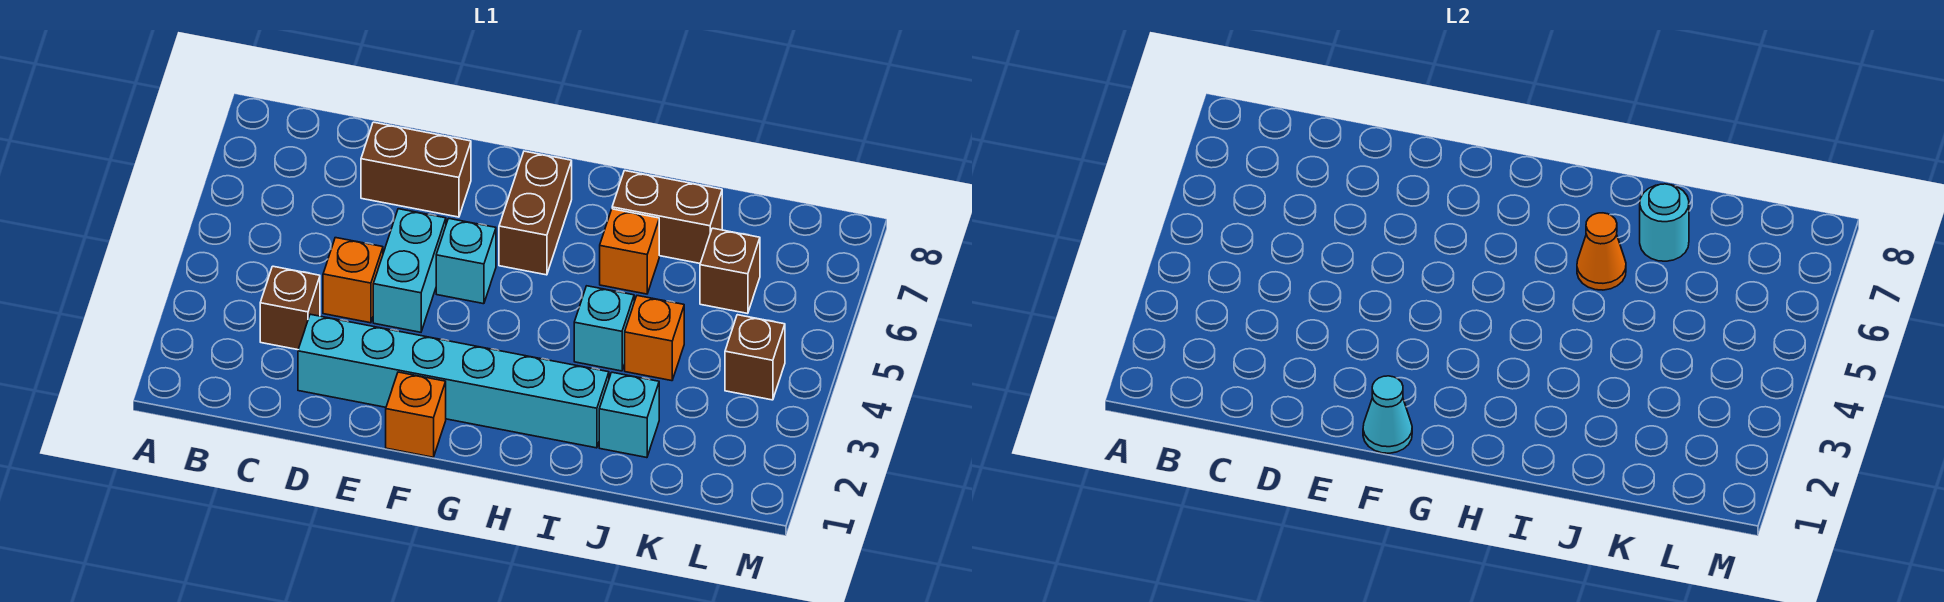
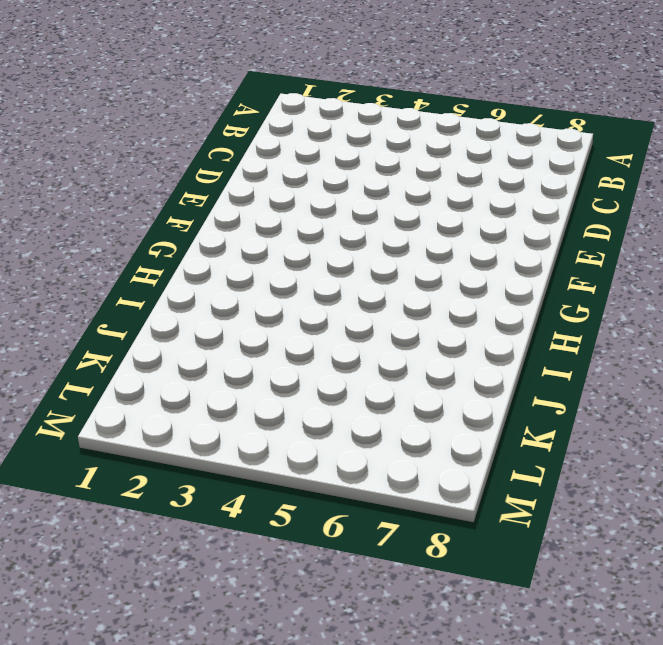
none -> brown 1x1 brick [260,266,320,350]
none -> cyan 1x6 brick [298,314,609,448]
none -> orange 1x1 brick [323,238,383,323]

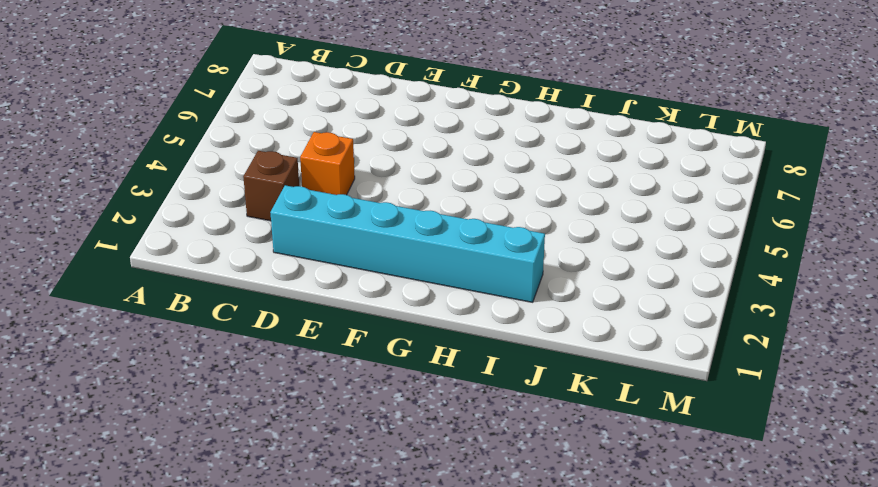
none -> brown 1x2 brick [361,122,471,217]
none -> cyan 1x2 brick [373,209,446,332]
none -> orange 1x1 brick [386,372,446,457]

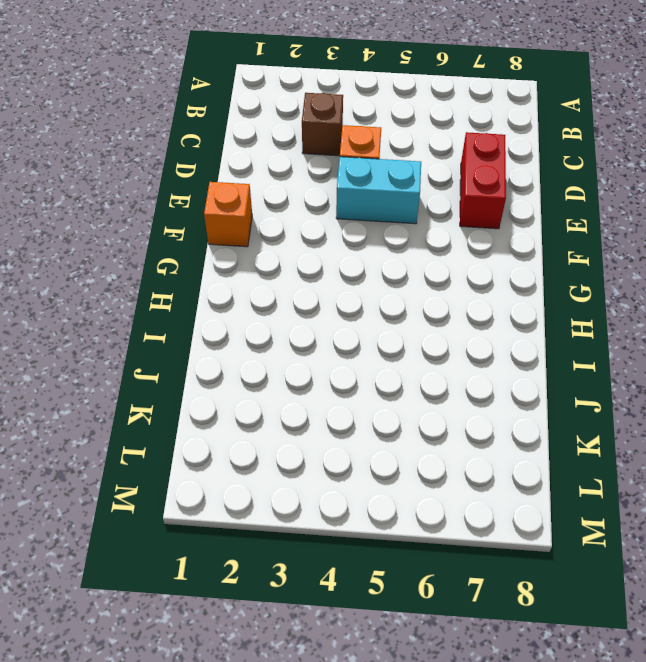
red 1x2 brick [460,132,506,229] -> brown 1x2 brick [361,122,471,217]
none -> cyan 1x6 brick [298,314,609,448]
none -> cyan 1x1 brick [436,218,496,304]
none -> brown 1x2 brick [499,151,572,275]

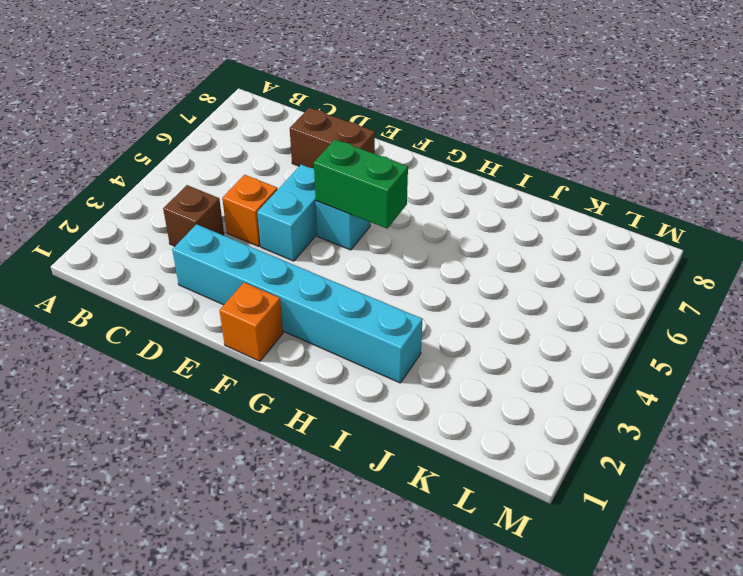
green 1x2 brick [314,140,408,228] -> none
none -> brown 1x2 brick [499,151,572,275]
none -> cyan 1x1 brick [574,286,634,371]
none -> orange 1x1 brick [600,209,659,294]

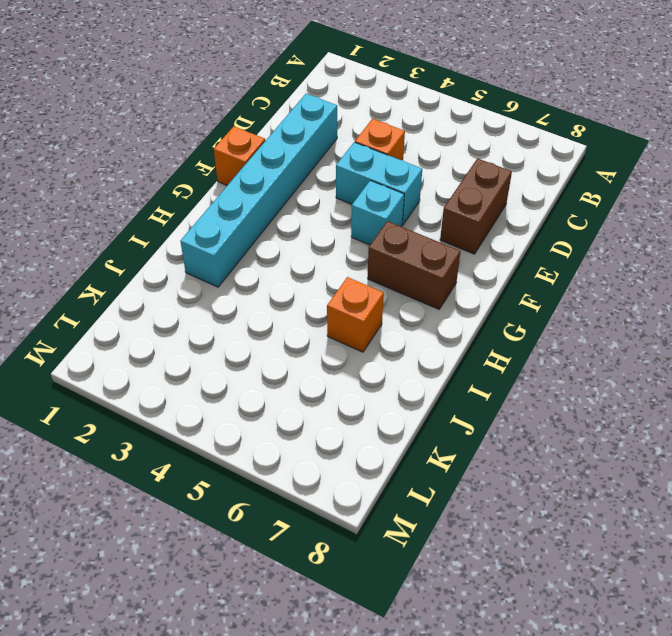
none -> brown 1x1 brick [260,266,320,350]
none -> cyan 1x1 brick [574,286,634,371]
none -> brown 1x2 brick [612,171,722,263]

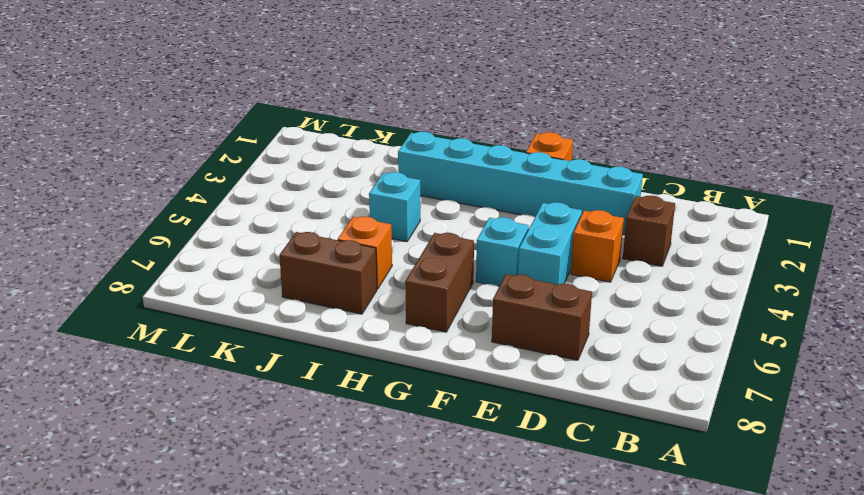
none -> cyan 1x1 brick [599,372,659,458]
none -> orange 1x1 brick [625,296,684,381]
none -> brown 1x1 brick [700,228,760,314]

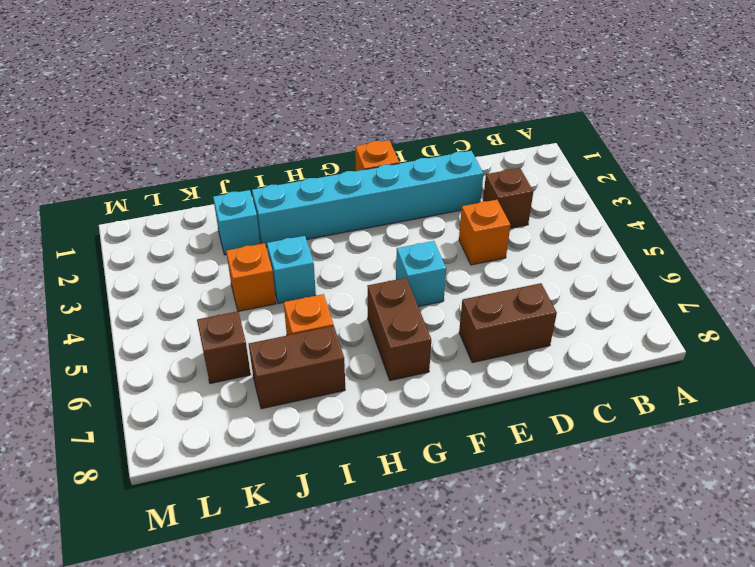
none -> cyan 1x2 brick [373,209,446,332]
none -> brown 1x1 brick [725,315,785,400]
none -> cyan 1x1 cone [1363,376,1412,453]

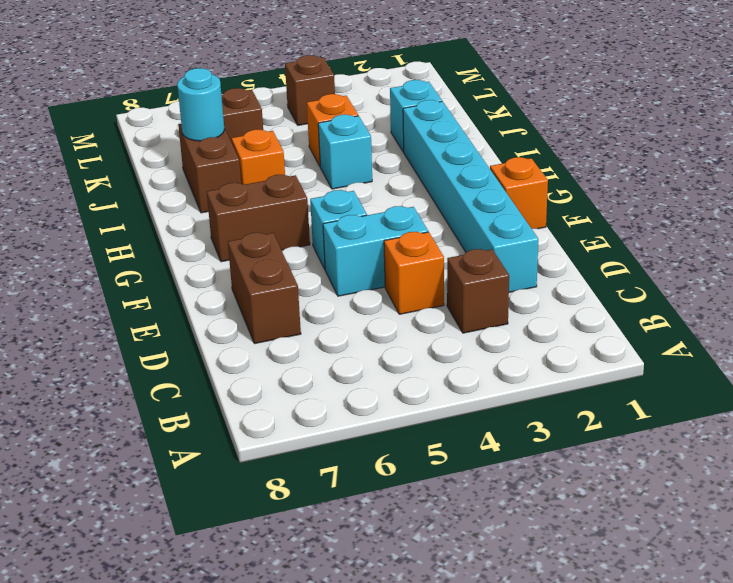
none -> cyan 1x1 cone [1363,376,1412,453]
none -> orange 1x1 cone [1577,213,1626,290]

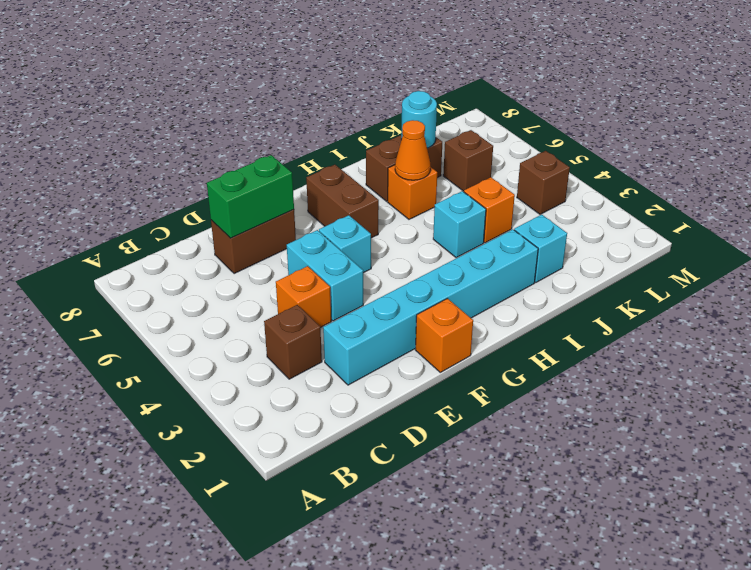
green 1x2 brick [207,155,294,238] -> none
none -> cyan 1x1 cone [1363,376,1412,453]

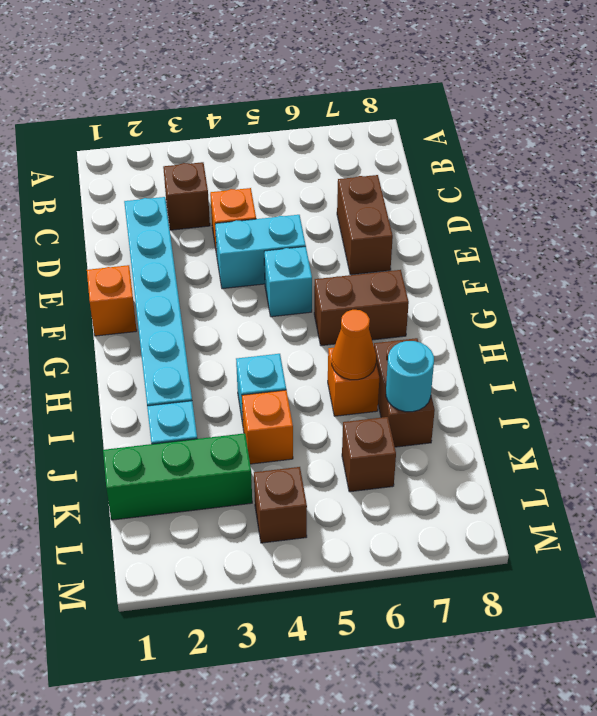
green 1x3 brick [103,433,252,520] -> none
none -> cyan 1x1 cone [1363,376,1412,453]

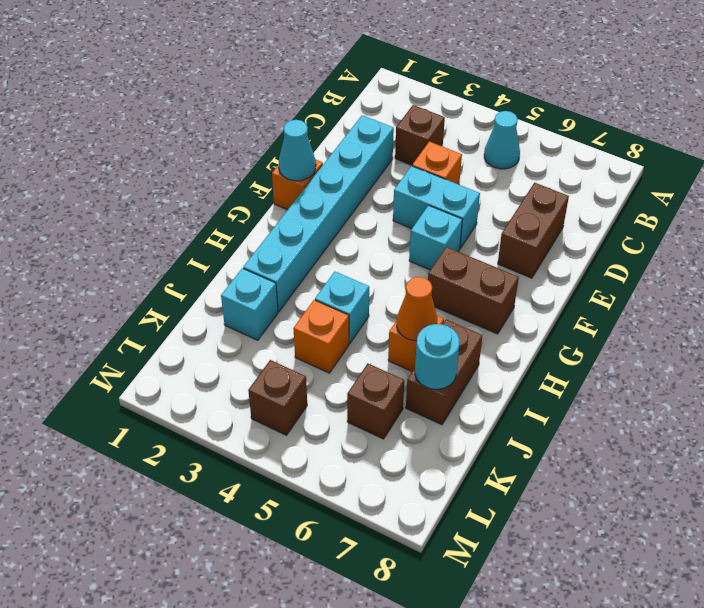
cyan 1x1 cone [484,111,520,169] -> none

